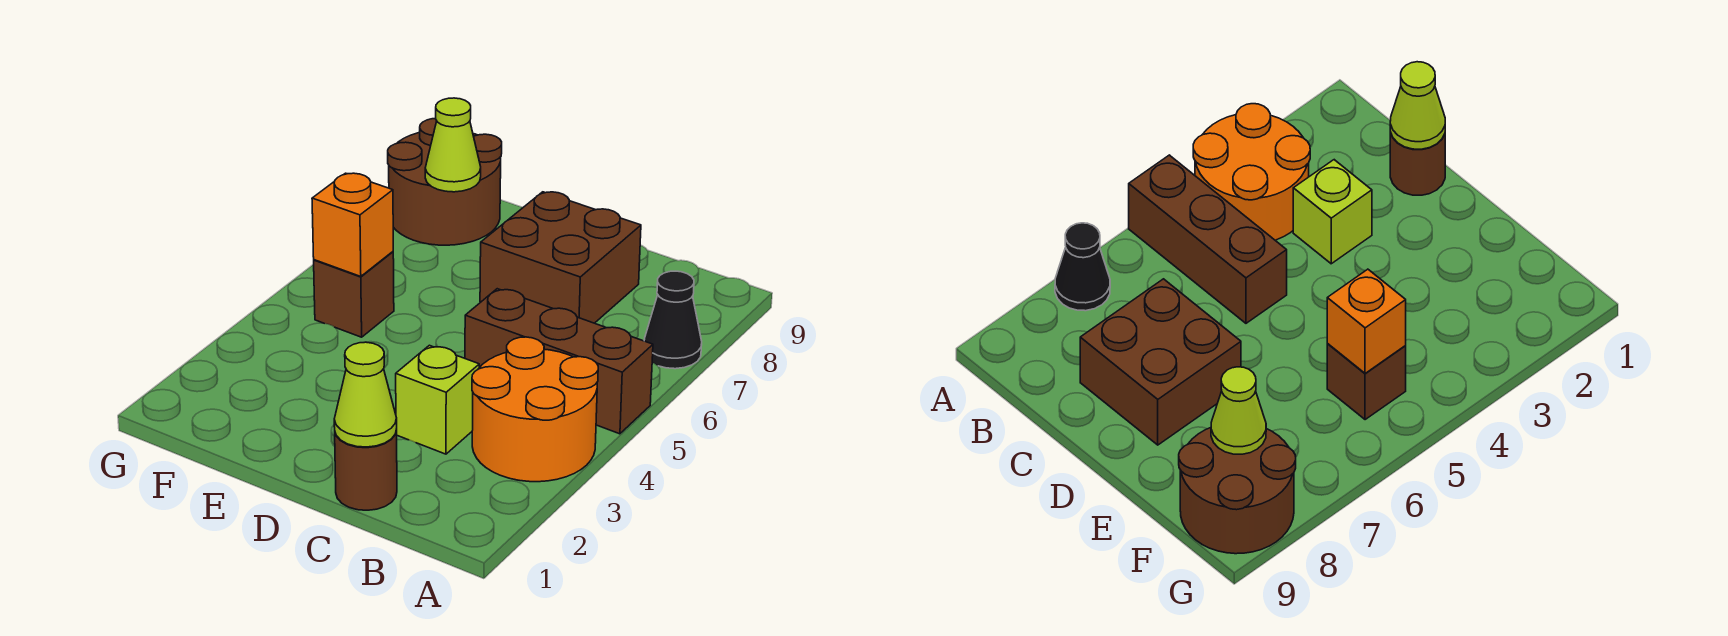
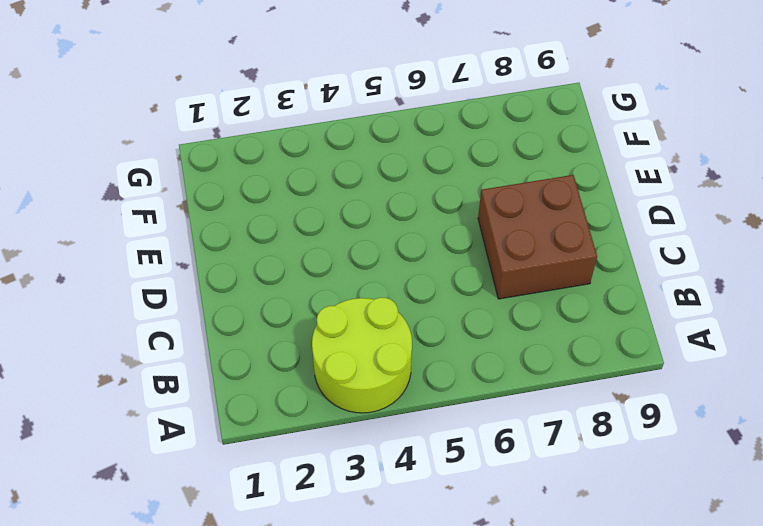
lime 2x2 round brick [312,298,412,413] -> orange 2x2 round brick [472,337,598,482]
none -> brown 1x3 brick [465,289,653,434]
none -> black 1x1 cone [644,271,702,369]

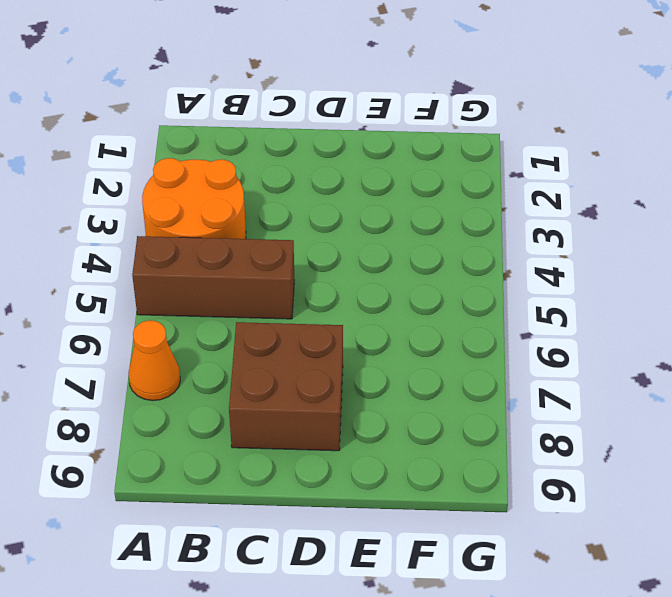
orange 1x1 cone [128,320,180,401] -> black 1x1 cone [644,271,702,369]
none -> brown 1x1 round brick [335,430,397,510]
none -> lime 1x1 brick [396,345,479,454]

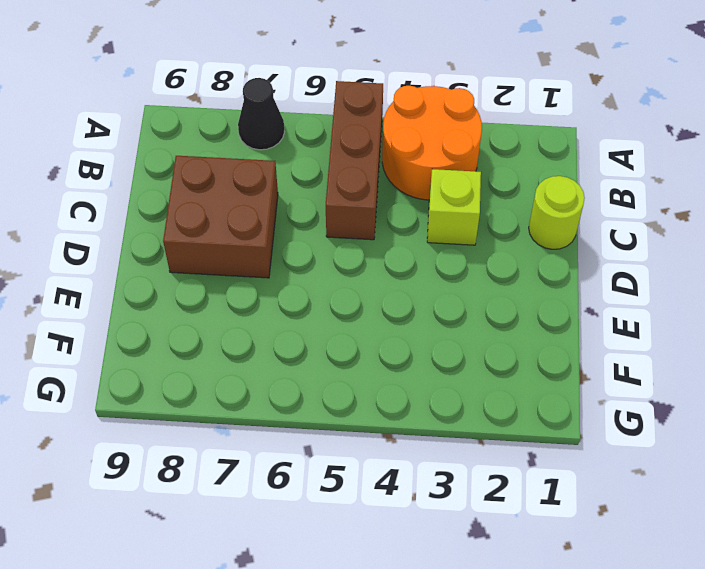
lime 1x1 round brick [529,176,585,249] -> brown 1x1 round brick [335,430,397,510]
none -> brown 1x1 brick [314,252,394,337]
none -> brown 2x2 round brick [388,119,502,245]

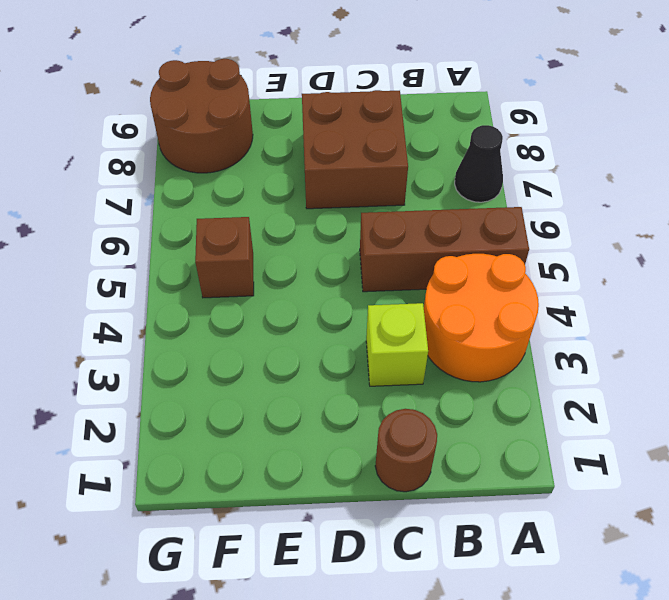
none -> lime 1x1 cone [334,342,397,447]
none -> orange 1x1 brick [312,173,393,277]

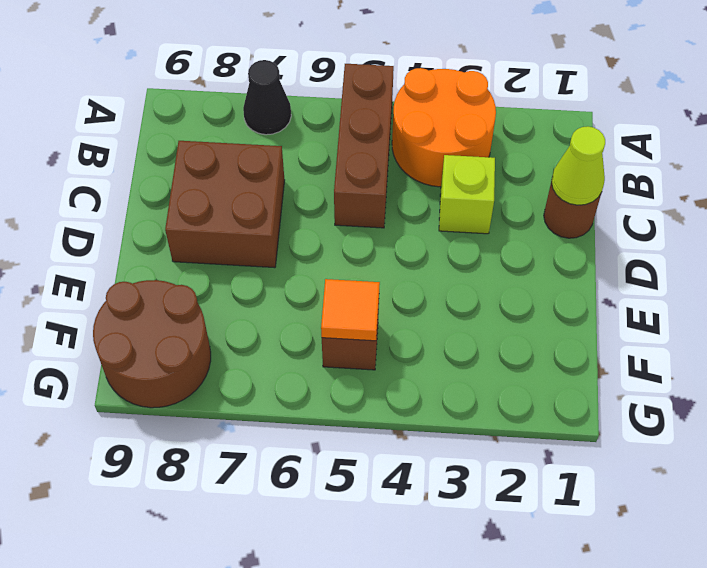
orange 1x1 tile [321,279,380,341] -> orange 1x1 brick [312,173,393,277]
none -> lime 1x1 cone [425,98,481,192]

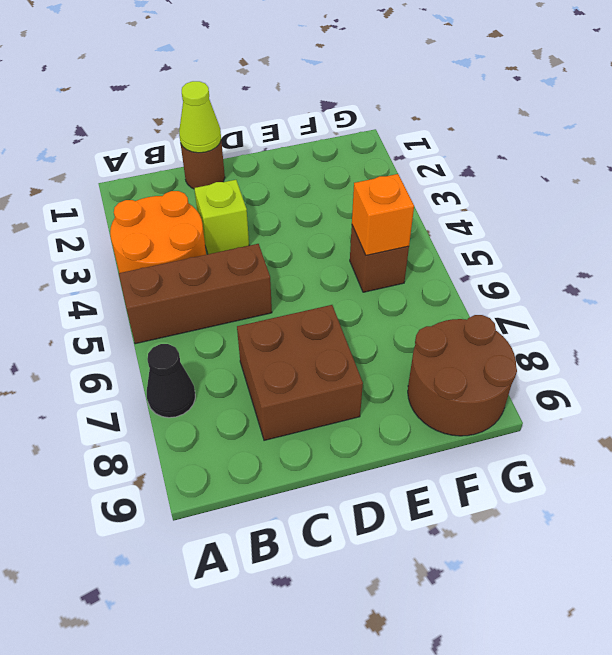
none -> lime 1x1 cone [425,98,481,192]

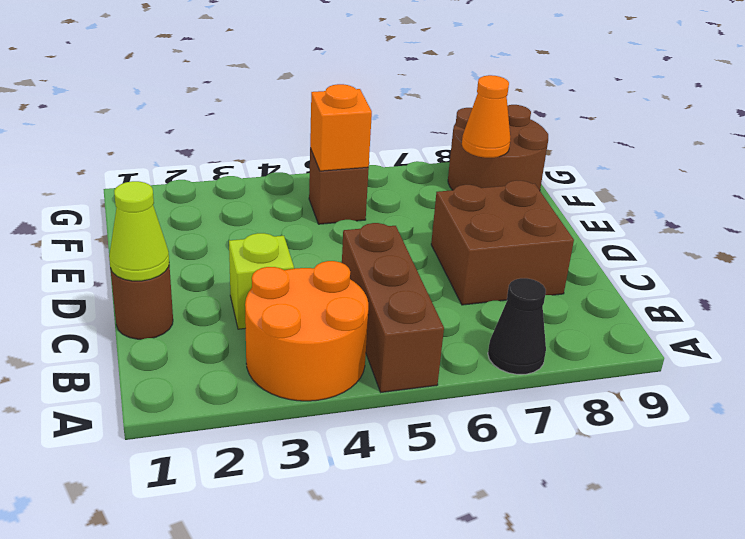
orange 1x1 cone [462,75,510,158] -> lime 1x1 cone [425,98,481,192]

